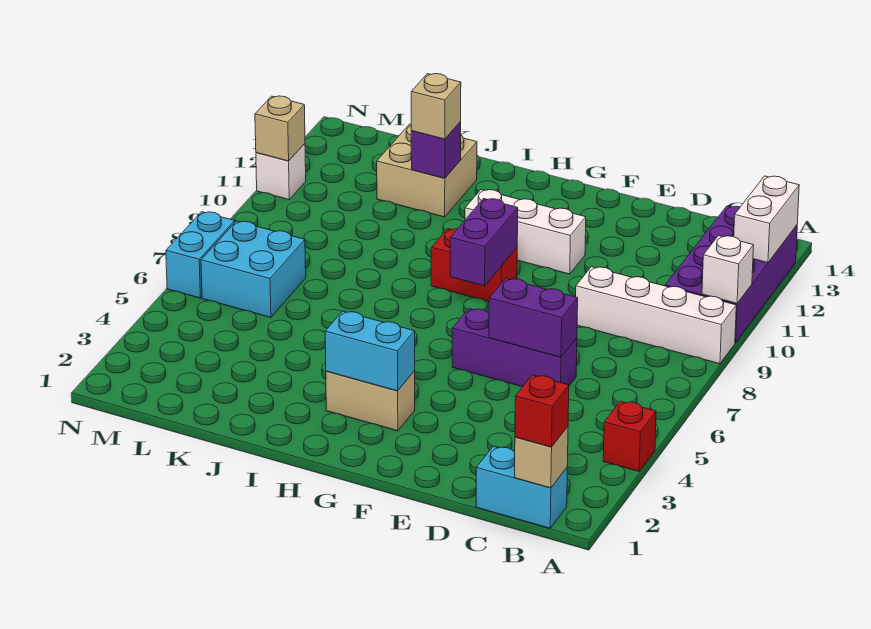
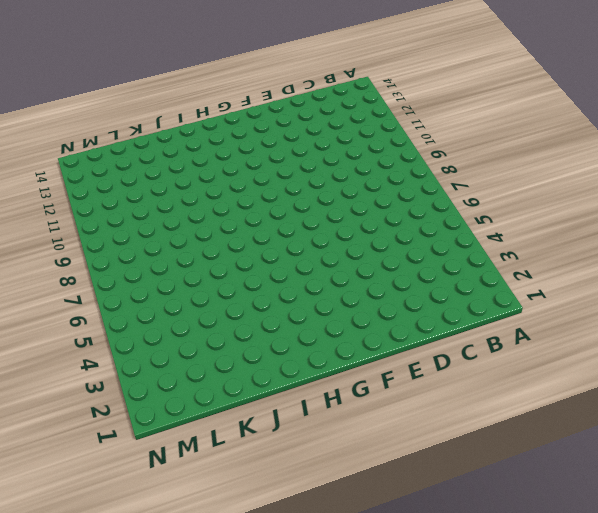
none -> red 1x1 brick [603,401,656,471]
none -> white 1x4 brick [576,267,736,364]
none -> purple 2x4 brick [665,206,797,343]

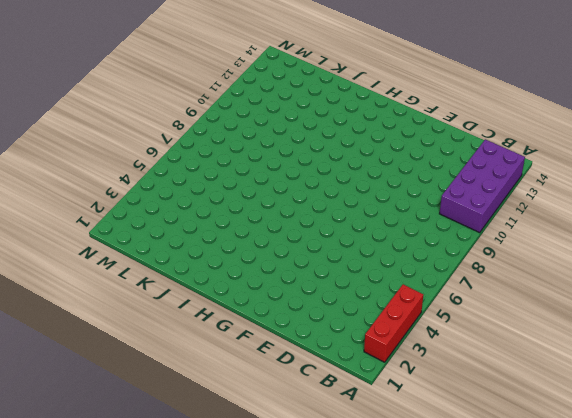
red 1x3 brick [364,284,423,362] -> red 1x1 brick [603,401,656,471]
none -> white 1x4 brick [576,267,736,364]
none -> cyan 1x2 brick [476,446,567,528]
none -> purple 1x3 brick [452,309,577,387]

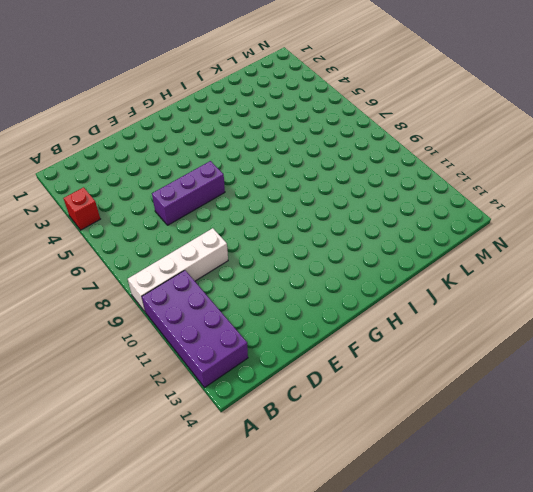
none -> cyan 1x2 brick [476,446,567,528]
none -> white 1x3 brick [465,190,586,274]
none -> tan 1x2 brick [326,371,415,431]

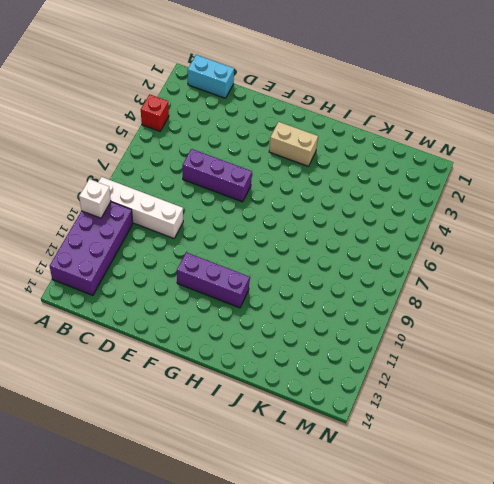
purple 1x3 brick [177,252,250,308] -> white 1x3 brick [465,190,586,274]
none -> red 1x2 brick [431,229,517,302]
none -> tan 2x2 brick [377,124,477,217]
none -> cyan 2x2 brick [201,221,306,317]

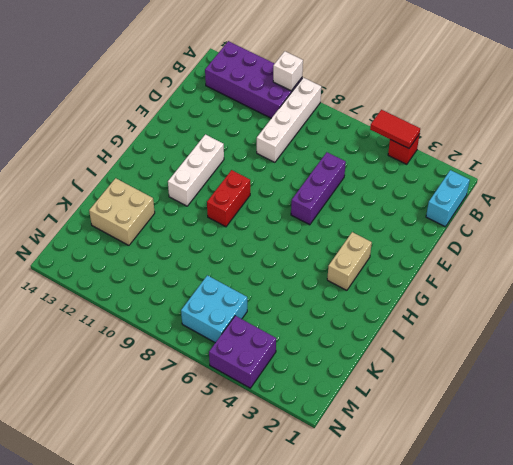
red 1x2 tile [370,110,420,148] -> none
purple 2x2 brick [209,316,276,388] -> none
none -> cyan 1x2 brick [166,212,235,298]
none -> white 1x1 brick [256,144,306,200]
none -> white 1x2 brick [734,176,799,263]

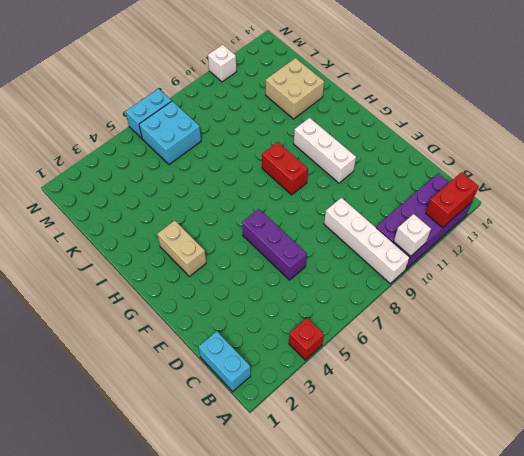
red 1x2 brick [426,172,479,228] -> white 1x2 brick [734,176,799,263]
none -> tan 1x1 brick [514,427,568,488]
none -> purple 1x2 brick [489,278,578,357]
none -> cyan 1x2 brick [325,311,415,391]

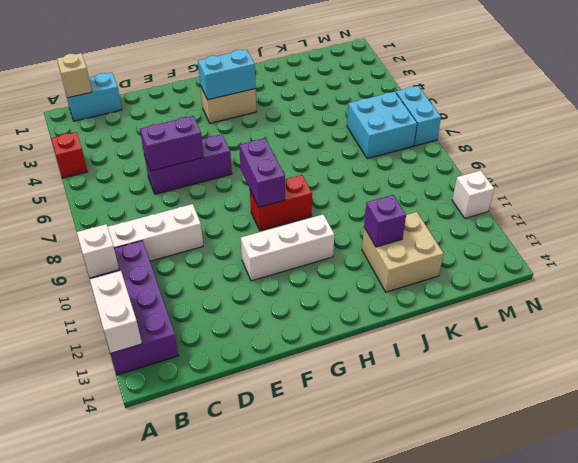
none -> tan 1x1 brick [255,96,305,161]
none -> red 1x1 brick [515,375,569,447]
none -> tan 1x1 brick [411,74,461,139]

